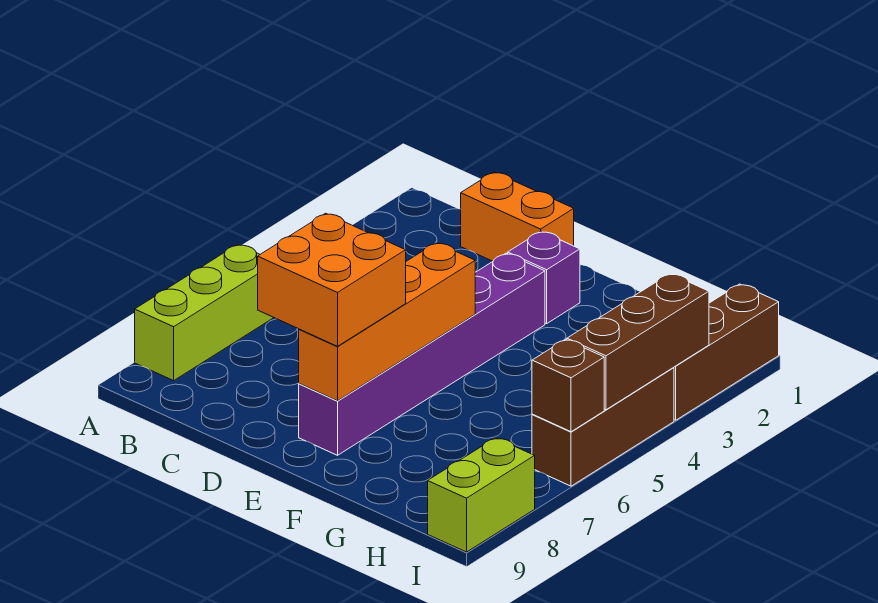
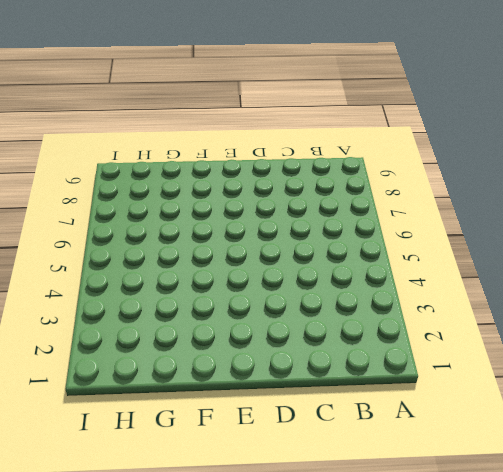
none -> lime 1x3 brick [135,244,274,381]
none -> orange 1x2 brick [461,172,574,261]

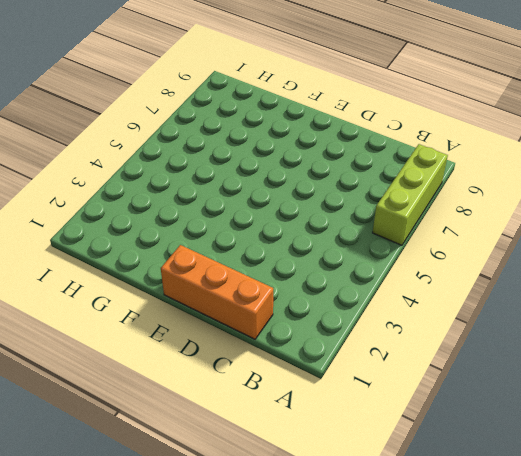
orange 1x3 brick [161,245,273,339] -> orange 1x2 brick [461,172,574,261]
none -> purple 1x1 brick [508,231,580,324]
none -> purple 1x6 brick [299,253,545,455]

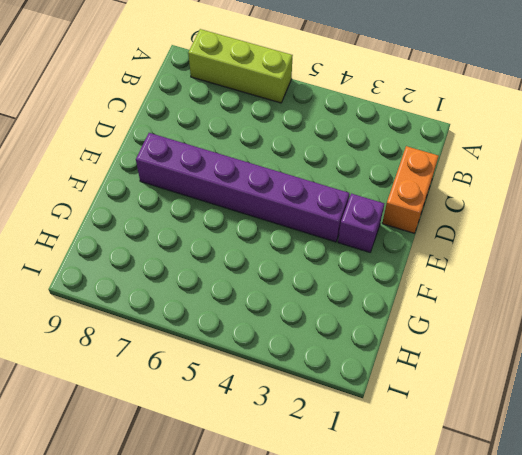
none -> brown 1x3 brick [674,284,779,420]
none -> brown 1x3 brick [532,368,674,486]

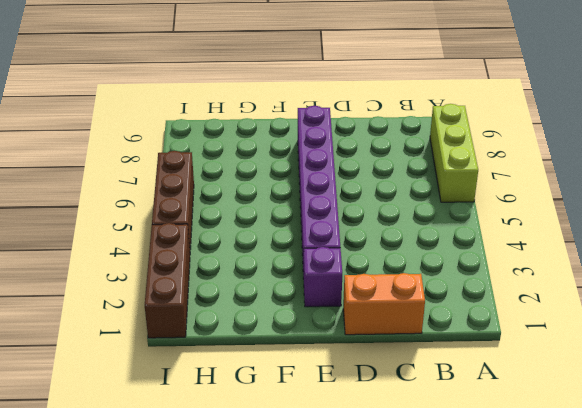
none -> lime 1x2 brick [428,438,535,552]
none -> orange 1x4 brick [299,243,475,401]

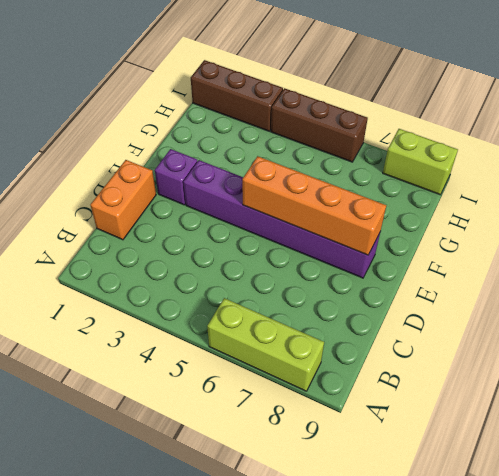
none -> brown 1x3 brick [567,274,709,410]
none -> brown 1x1 brick [532,339,604,432]

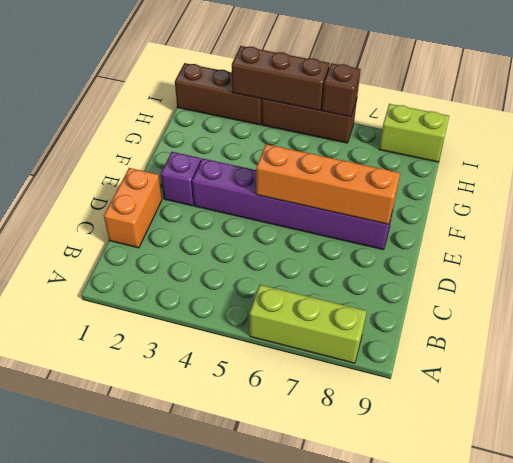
none -> orange 2x2 brick [258,213,406,346]

